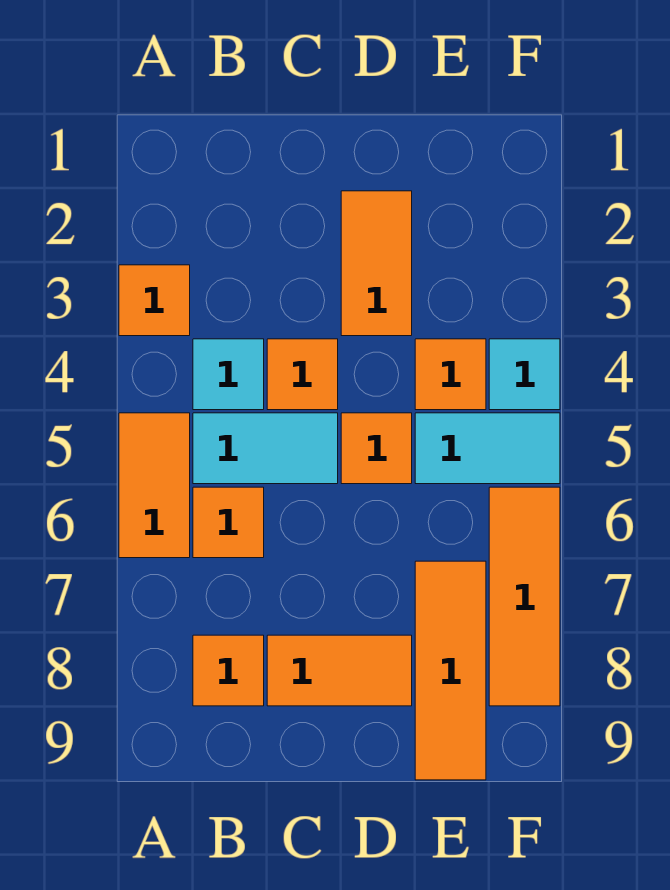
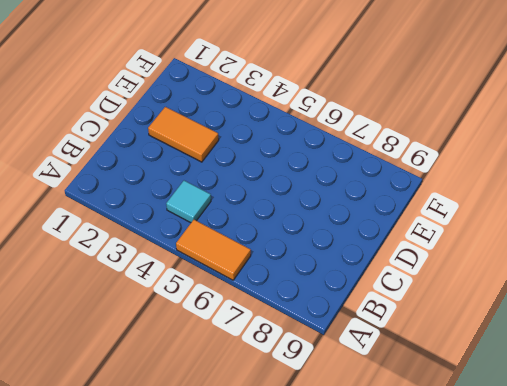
none -> orange 1x1 tile [119,265,190,336]
none -> cyan 1x2 tile [193,413,338,484]
none -> orange 1x1 tile [193,487,264,558]

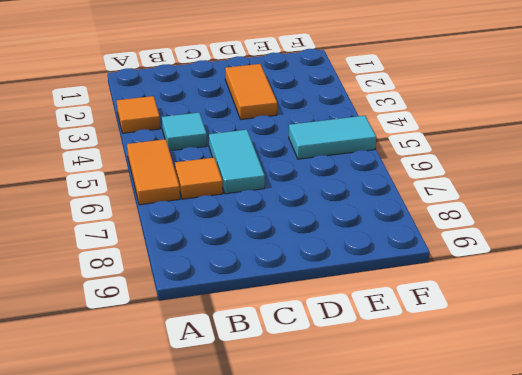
cyan 1x2 tile [209,130,265,194] -> cyan 1x2 tile turned to [193,413,338,484]
none -> orange 1x1 tile [193,635,264,706]
none -> orange 1x1 tile [267,339,338,410]
none -> orange 1x2 tile [267,635,412,706]

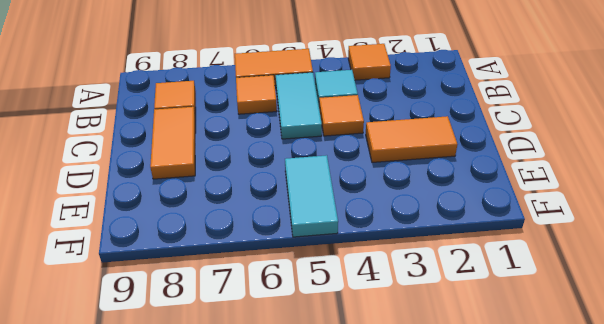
none -> orange 1x1 tile [341,413,412,484]
none -> orange 1x1 tile [415,339,486,410]
none -> orange 1x3 tile [415,561,486,780]

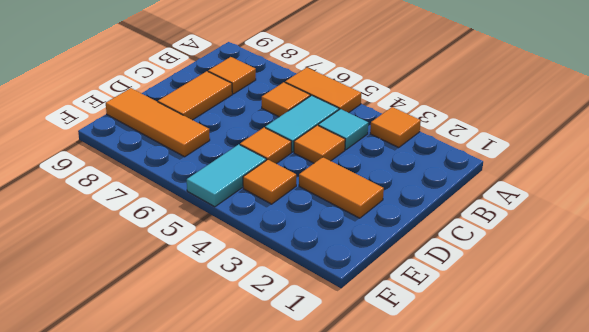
none -> cyan 1x1 tile [489,339,560,410]
none -> orange 1x3 tile [489,487,560,706]

